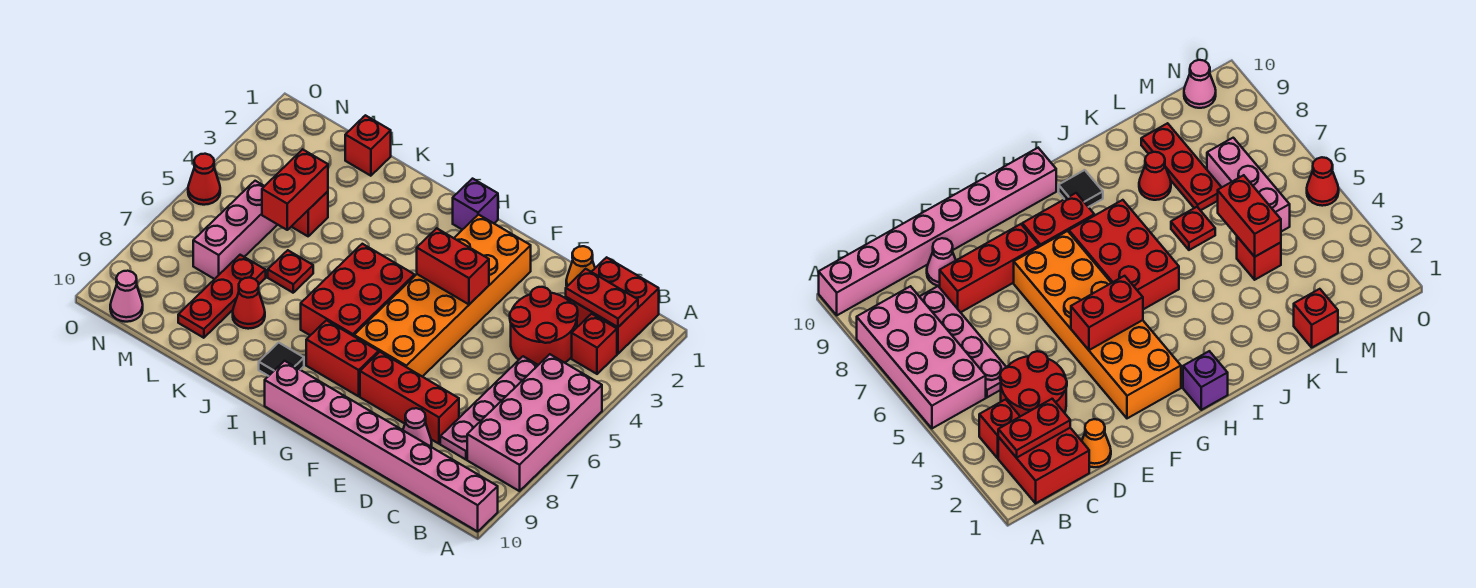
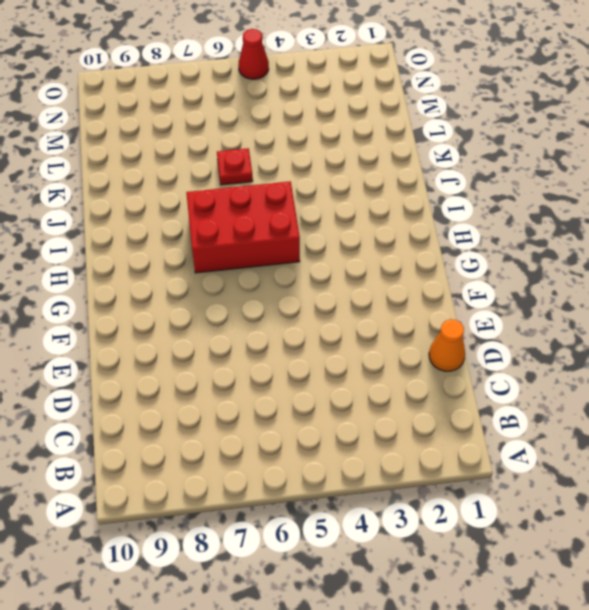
none -> pink 2x4 brick [467,354,602,491]
none -> pink 1x8 brick [265,361,498,531]
none -> red 2x2 brick [566,257,659,354]

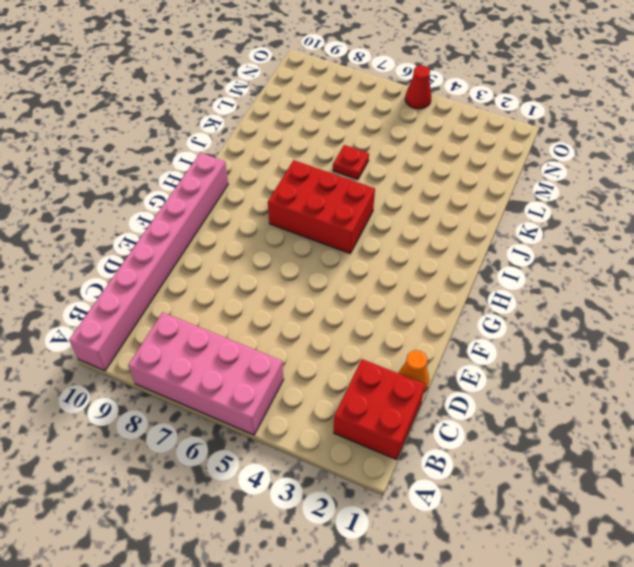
none -> red 1x1 brick [572,314,617,374]
none -> red 2x2 round brick [510,287,578,365]
none -> pink 1x4 plate [440,356,538,460]

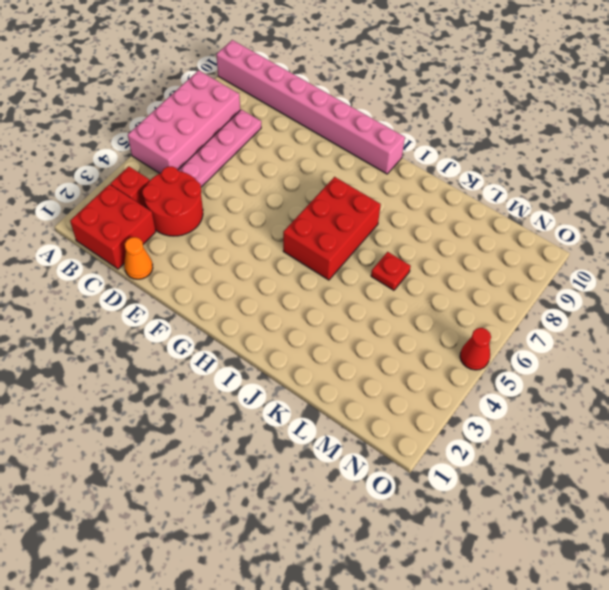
none -> red 1x3 brick [360,352,459,444]
none -> pink 1x1 cone [403,408,432,447]
none -> orange 2x6 brick [354,215,531,377]

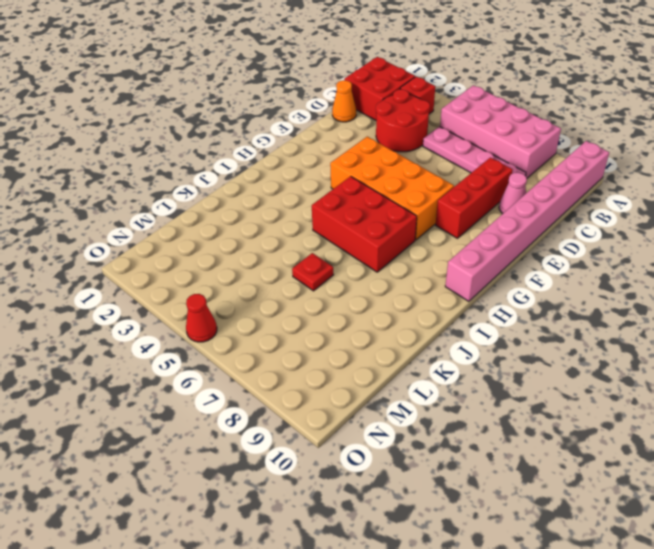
orange 2x4 brick [330,137,454,240] -> orange 2x6 brick [354,215,531,377]
none -> red 1x2 brick [306,320,379,396]
none -> purple 1x1 brick [453,179,498,230]
none -> black 1x1 tile [259,343,304,376]

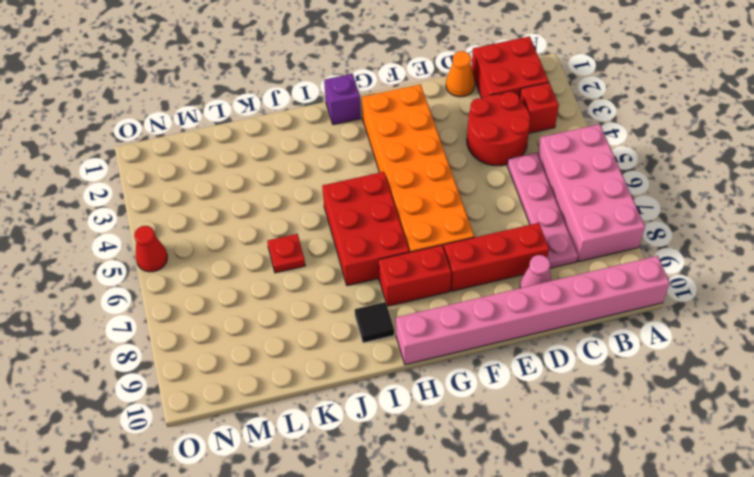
none -> red 1x1 cone [233,278,265,329]
none -> red 1x1 brick [345,115,391,176]
none -> red 1x1 brick [291,191,328,236]

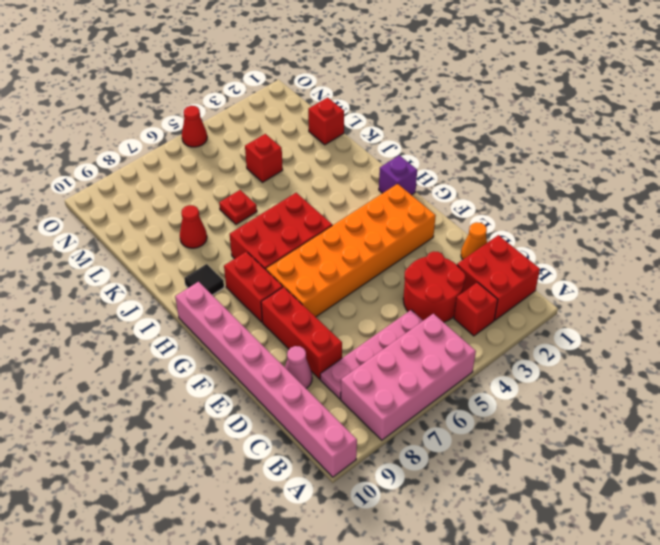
none -> red 1x3 plate [178,255,266,338]
none -> pink 1x3 brick [193,181,277,279]
none -> pink 1x1 cone [110,271,143,322]

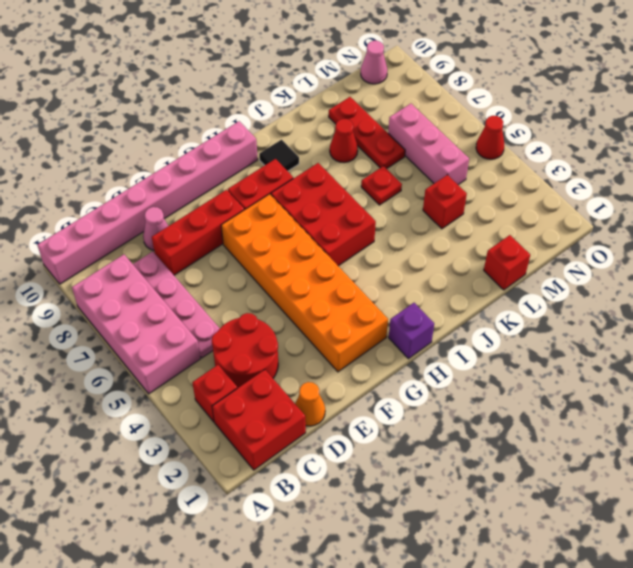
none -> red 1x2 plate [566,269,638,327]
none -> red 1x2 brick [417,228,489,304]
none -> red 1x2 brick [262,149,328,230]

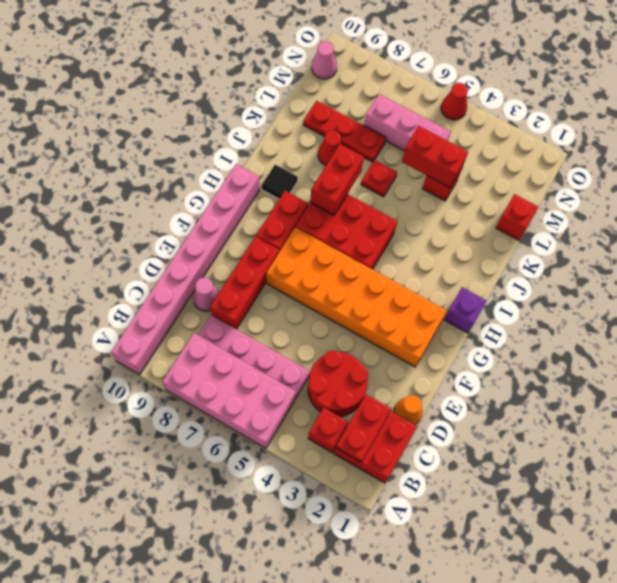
red 1x2 brick [310,144,364,215] -> red 1x2 brick moved to [417,228,489,304]

